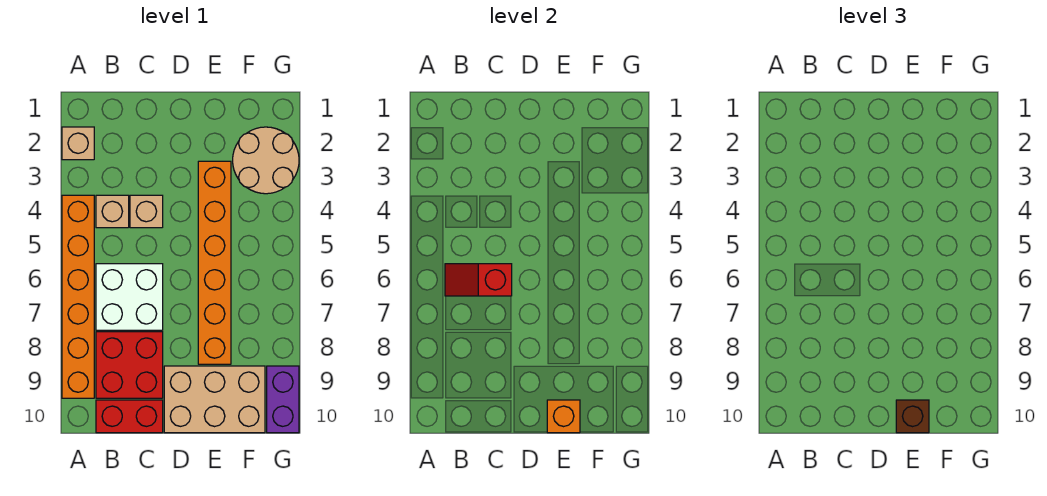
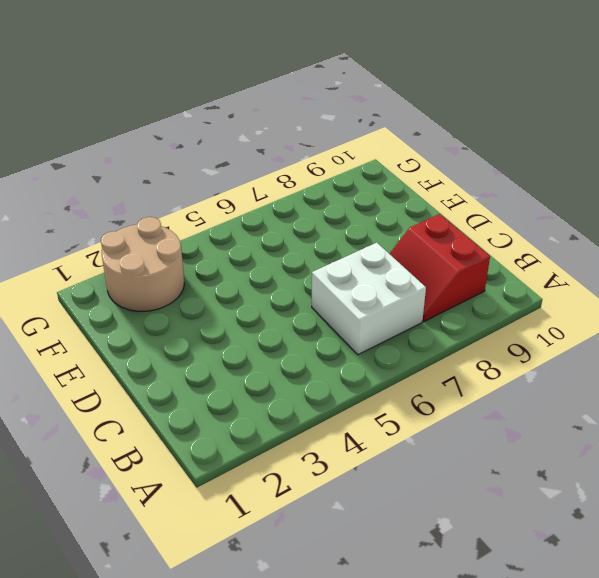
red 2x2 slope [390,214,490,322] -> red 2x2 brick [96,332,163,398]
none -> tan 1x1 brick [62,127,94,160]
none -> orange 1x6 brick [62,195,94,398]
none -> tan 1x1 brick [96,195,129,228]

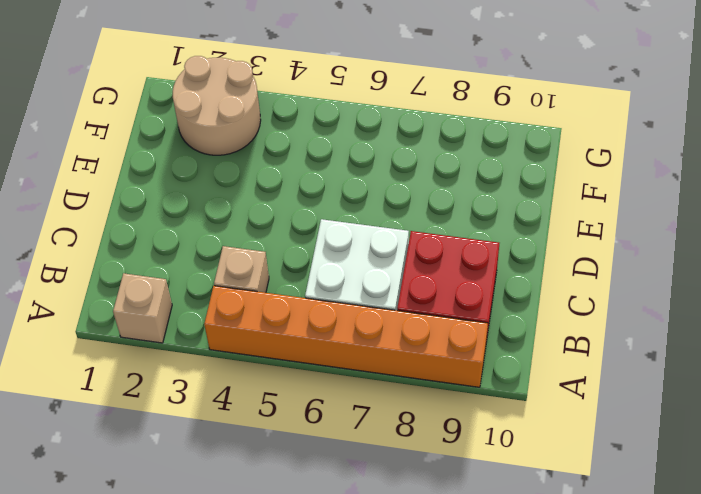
none -> red 1x2 brick [96,400,163,433]
none -> tan 1x1 brick [130,195,163,228]
none -> tan 2x3 brick [164,366,265,433]

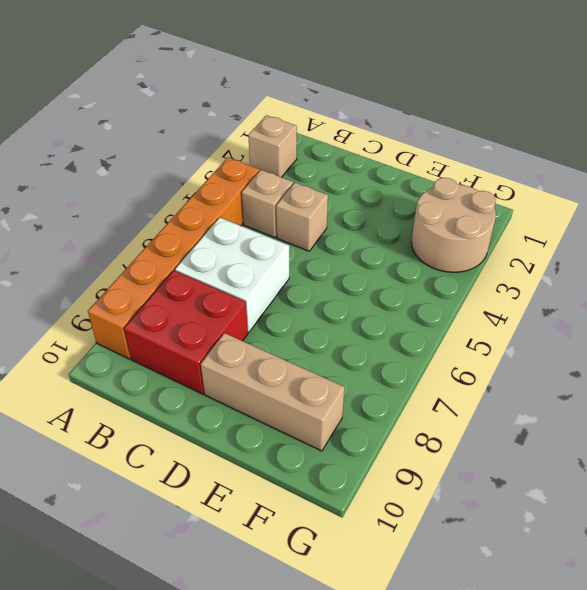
tan 1x3 brick [201,333,345,451] -> tan 2x3 brick [164,366,265,433]
none -> red 1x2 brick [96,400,163,433]
none -> orange 1x6 brick [198,161,231,364]
none -> purple 1x2 brick [267,366,299,433]

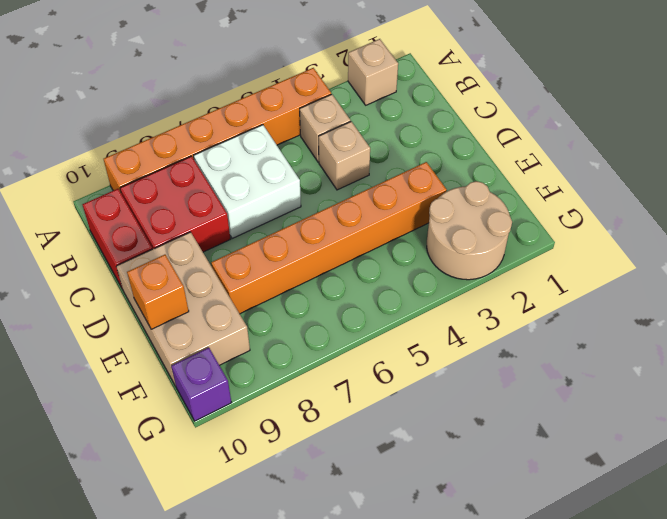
purple 1x1 brick [171,348,232,421] -> purple 1x2 brick [267,366,299,433]
none -> red 1x2 slope [445,264,512,296]
none -> brown 1x1 brick [896,400,929,433]

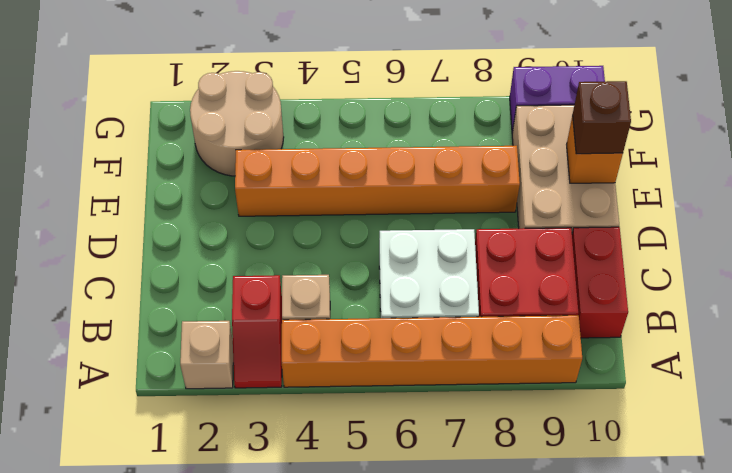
red 1x2 slope [232,275,282,388] -> red 1x2 slope moved to [445,264,512,296]
none -> tan 1x1 brick [130,195,163,228]

